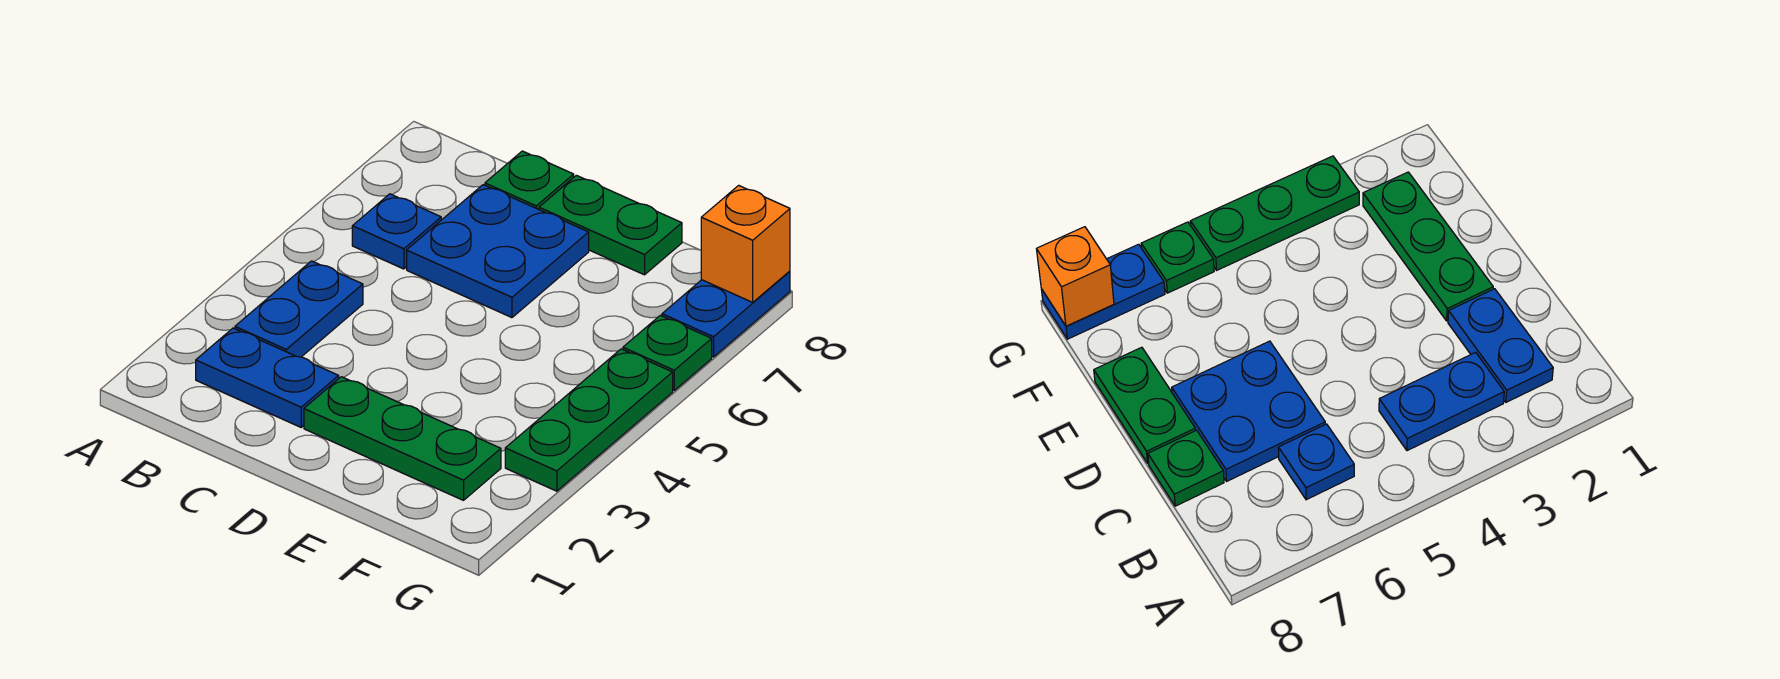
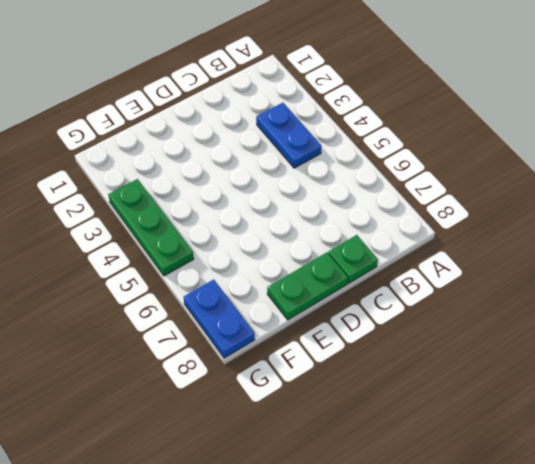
none -> blue 1x2 plate [196,328,339,427]
none -> blue 1x1 plate [352,194,441,269]

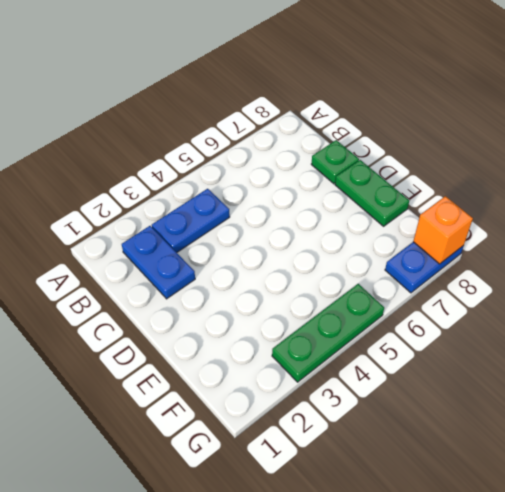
none -> blue 1x1 plate [352,194,441,269]
none -> blue 2x2 plate [407,185,589,318]

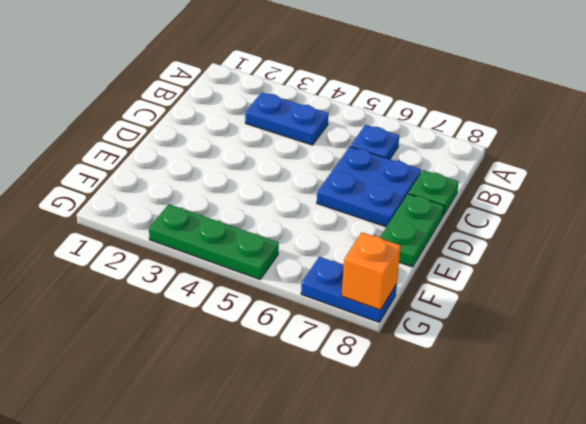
none -> blue 1x2 plate [196,328,339,427]
none -> green 1x3 plate [304,377,501,500]

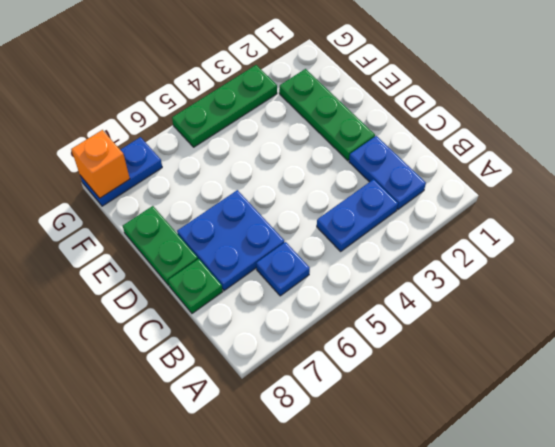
none -> green 1x1 plate [623,315,712,390]

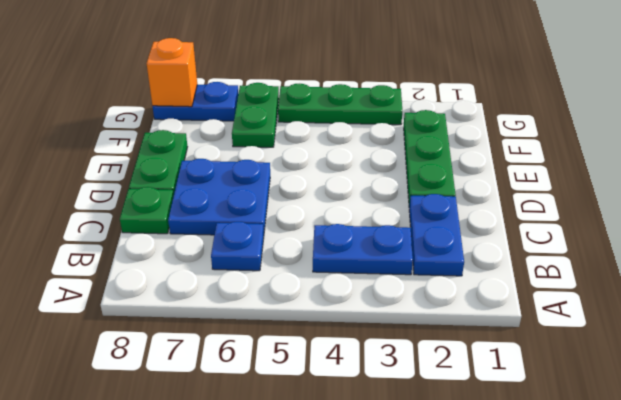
green 1x2 plate [232,83,279,147] -> green 1x1 plate [623,315,712,390]

